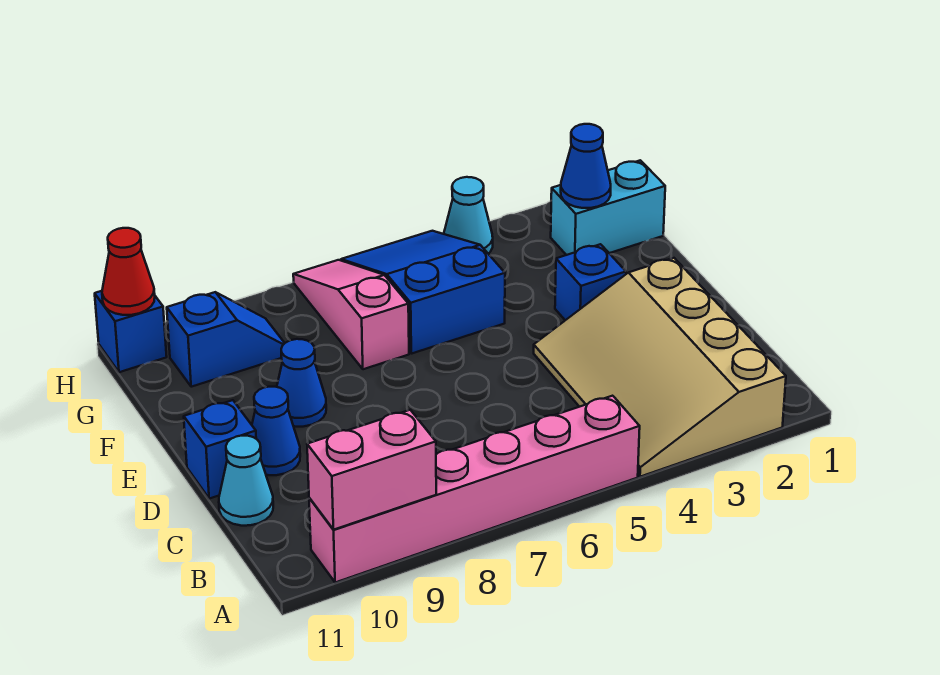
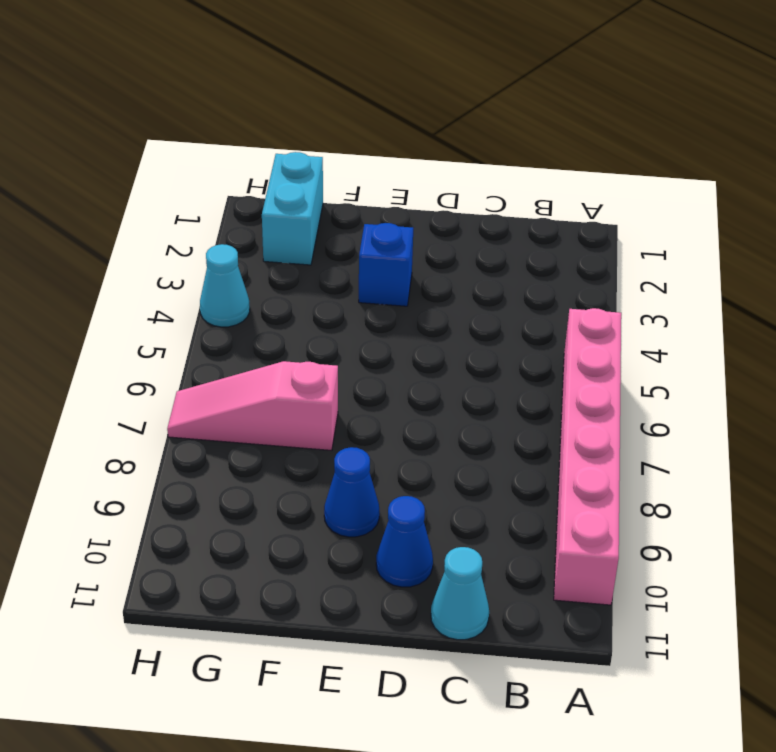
none -> tan 3x4 slope [534,258,786,477]
none -> blue 1x1 brick [184,400,256,499]
none -> blue 2x3 slope [341,231,505,354]

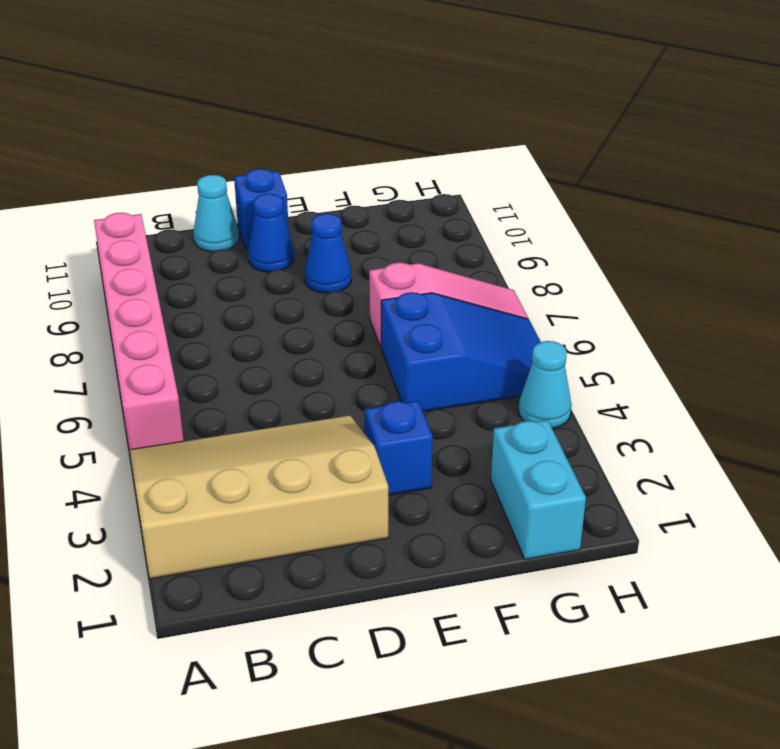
none -> blue 1x2 slope [167,292,285,387]
none -> blue 1x1 brick [95,291,167,372]
none -> pink 1x2 brick [307,410,436,530]

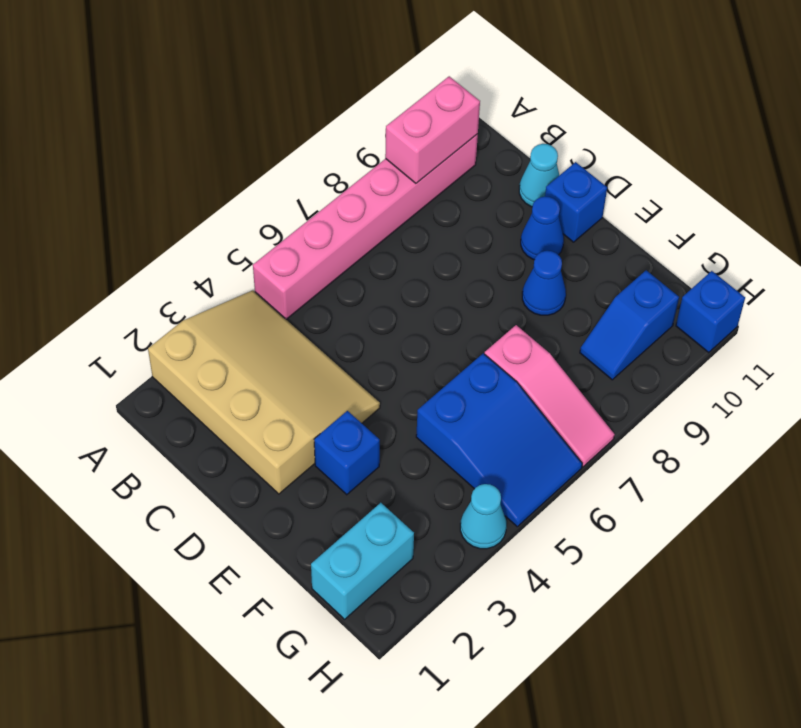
none -> blue 1x1 cone [561,124,611,208]
none -> red 1x1 cone [102,228,155,315]

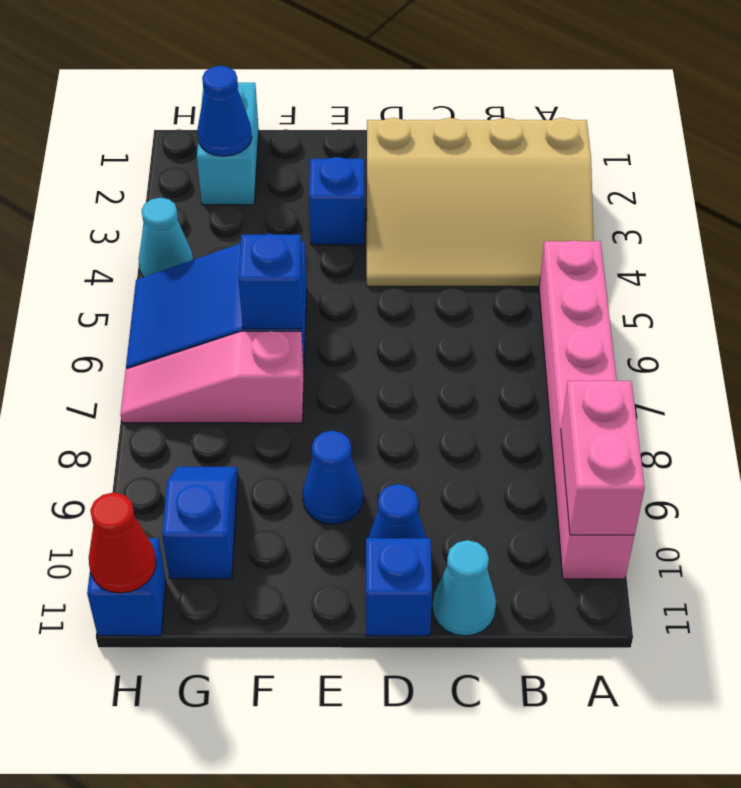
blue 1x1 brick [238,234,303,329] -> none

